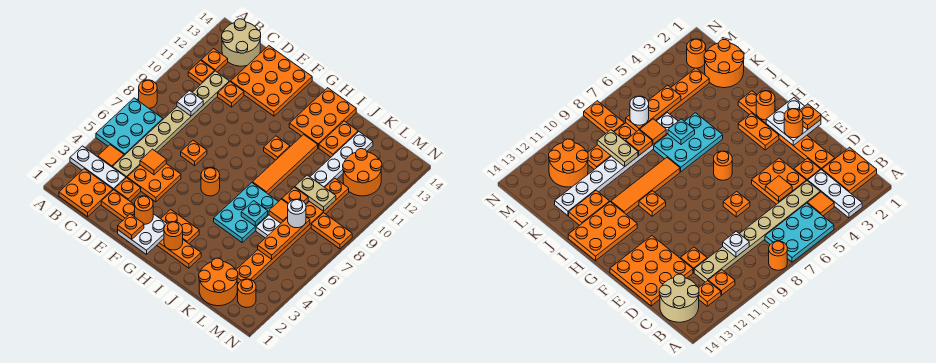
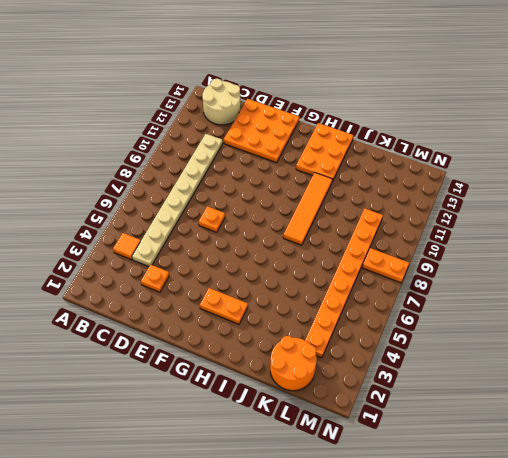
none -> white 1x3 plate [70,146,126,190]
none -> cyan 2x3 plate [96,98,163,155]
none -> orange 1x1 round brick [139,80,157,108]
none -> orange 2x2 plate [59,169,113,217]

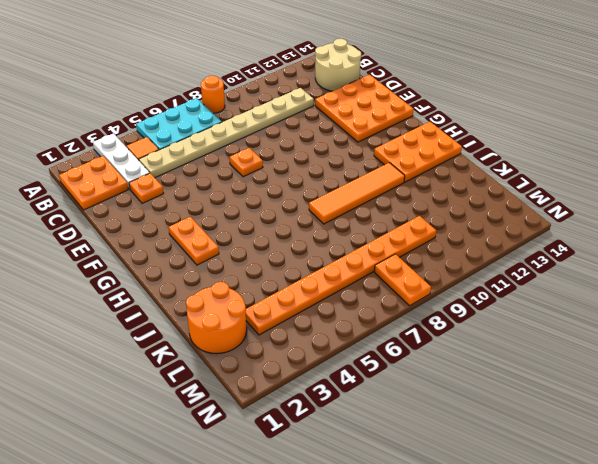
none -> orange 1x1 plate [188,60,215,85]
none -> orange 1x1 plate [201,49,228,72]
none -> orange 1x6 plate [101,190,201,268]
none -> orange 2x2 plate [127,164,181,202]

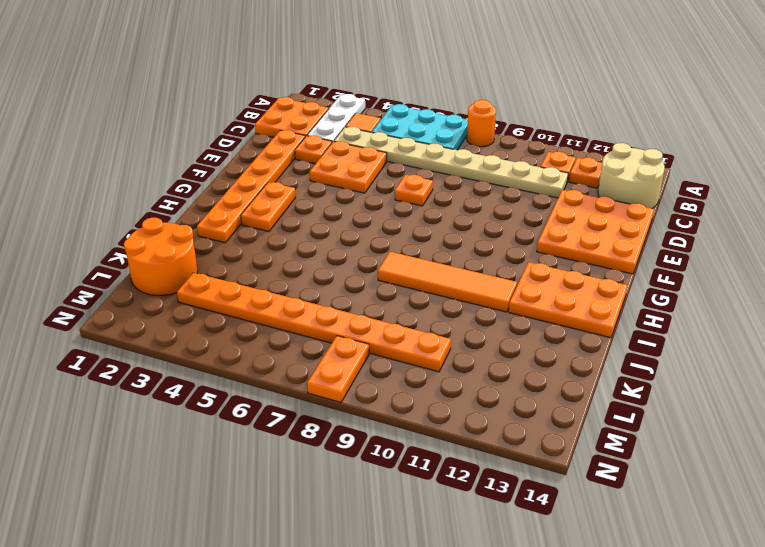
none -> orange 1x1 plate [218,82,244,107]
none -> orange 1x1 round brick [201,167,220,196]
none -> orange 1x1 plate [264,136,290,160]
none -> cyan 2x3 plate [214,183,278,242]

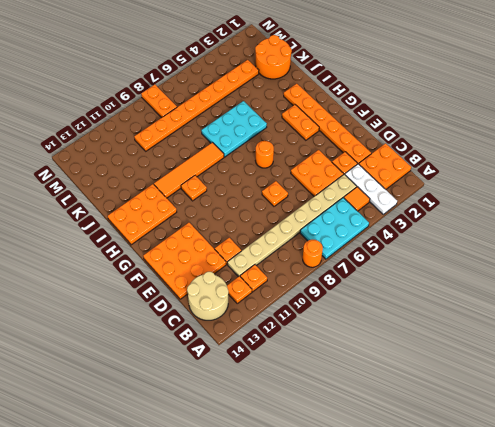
none -> orange 1x2 plate [319,121,358,157]
none -> white 1x8 plate [256,132,373,238]
none -> orange 2x2 round brick [343,149,382,196]
none -> orange 1x1 round brick [238,279,256,307]

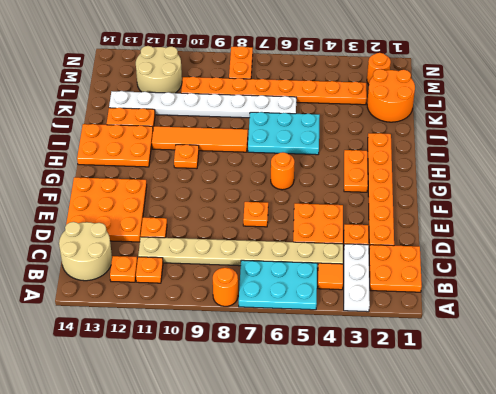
tan 2x2 round brick [136,46,182,93] -> orange 2x2 round brick [343,149,382,196]
none -> white 1x1 plate [177,91,203,116]
none -> orange 1x1 tile [140,149,166,175]
none -> white 2x2 plate [118,214,167,255]
none -> orange 1x1 round brick [164,222,183,250]

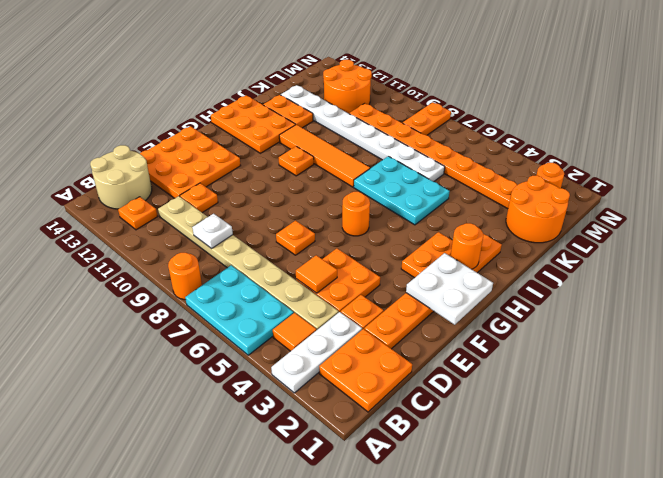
none -> orange 1x1 plate [188,60,215,85]
none -> cyan 1x1 plate [241,201,268,226]
none -> orange 1x1 tile [269,199,288,223]
none -> orange 1x1 plate [282,187,308,204]

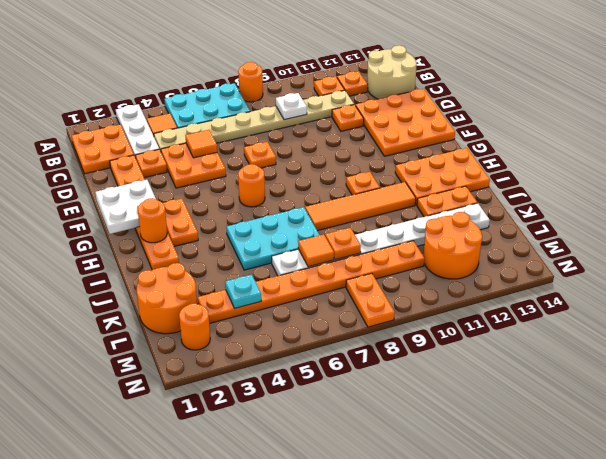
cyan 1x1 plate [225,275,261,308] -> cyan 1x1 plate moved to [241,201,268,226]
none -> tan 1x2 plate [295,175,336,211]
none -> orange 1x3 plate [258,217,310,259]
none -> orange 1x1 plate [118,214,144,239]
none -> orange 1x1 round brick [135,196,153,224]

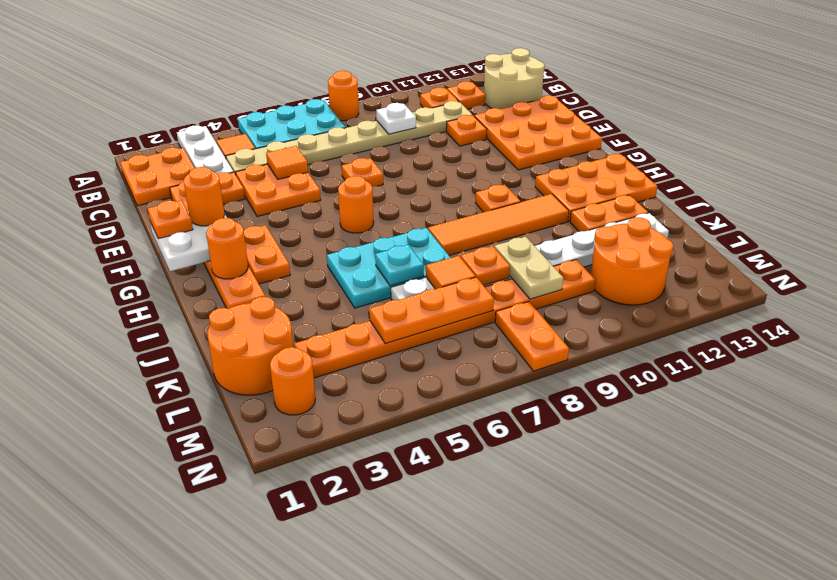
none -> white 1x1 round brick [288,199,306,228]

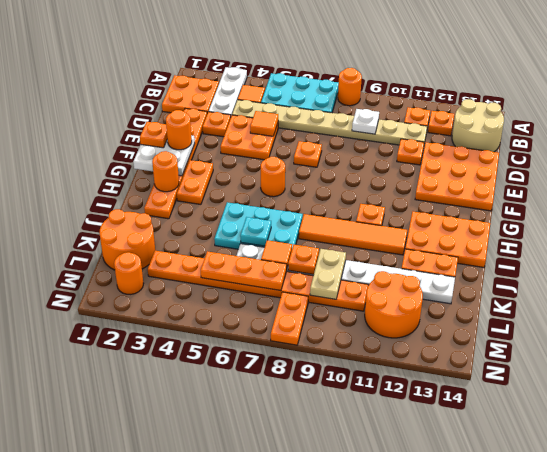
none -> white 1x1 round brick [288,199,306,228]

